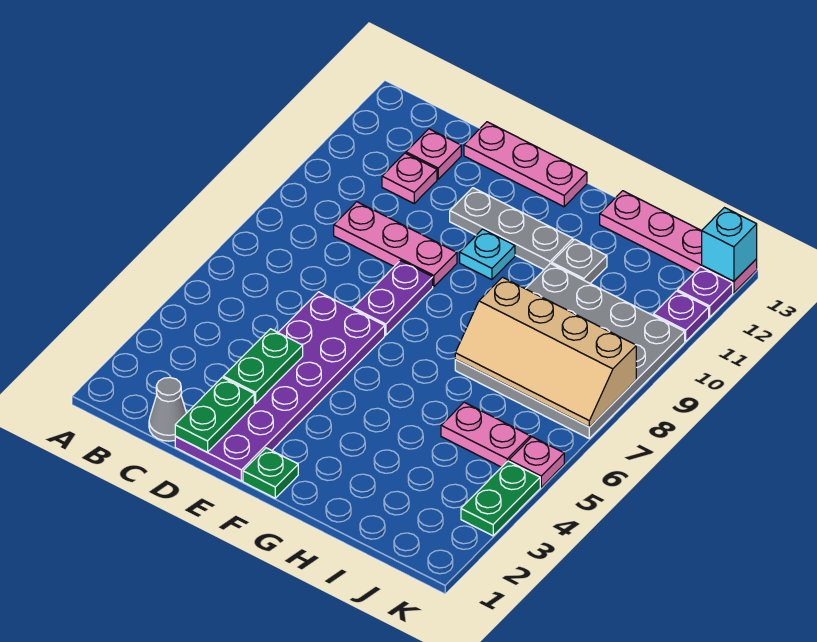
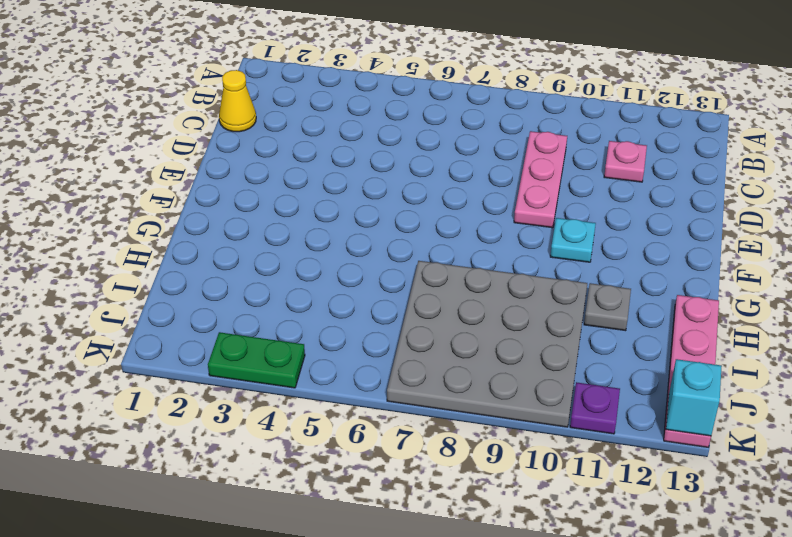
yellow 1x1 cone [219,70,256,132] -> grey 1x1 cone [149,377,186,441]
none -> pink 1x1 plate [406,129,461,179]
none -> purple 2x6 plate [175,292,385,481]
none -> pink 1x3 plate [464,122,587,207]

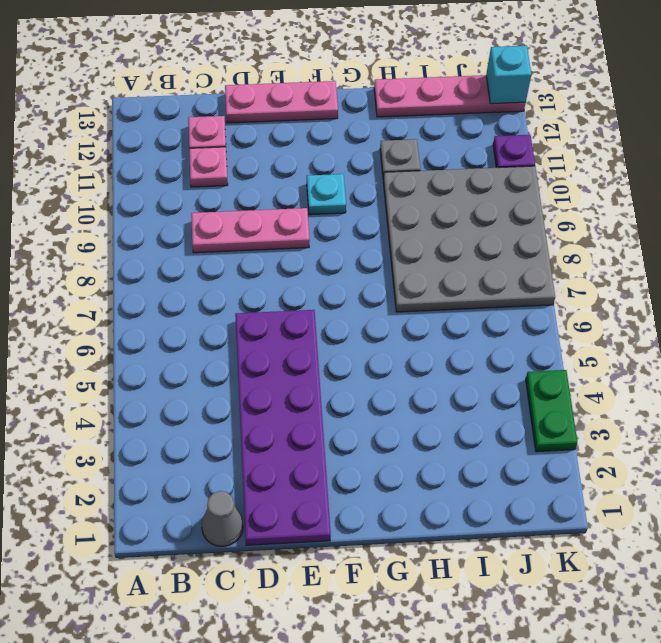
none -> purple 1x2 plate [354,261,433,335]
none -> grey 1x3 plate [450,188,573,269]
none -> green 1x1 plate [243,448,298,498]

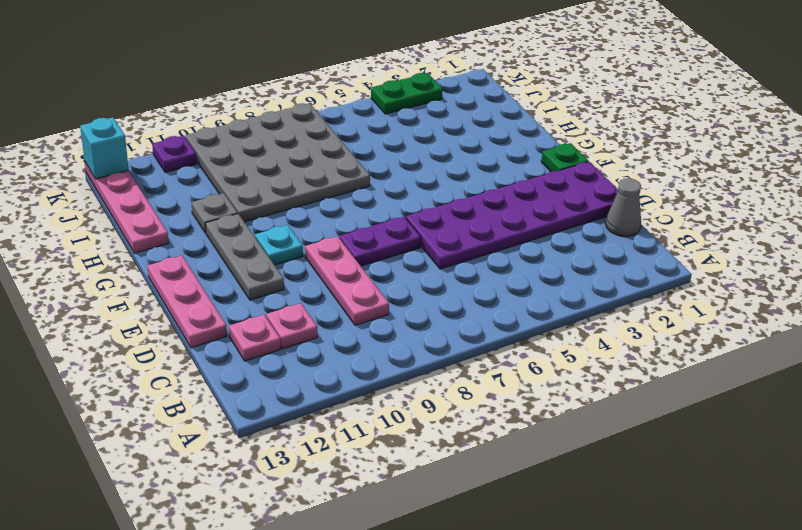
none -> pink 1x2 plate [441,402,530,467]
none -> pink 1x1 plate [509,437,564,487]
none -> purple 1x1 plate [678,267,733,317]

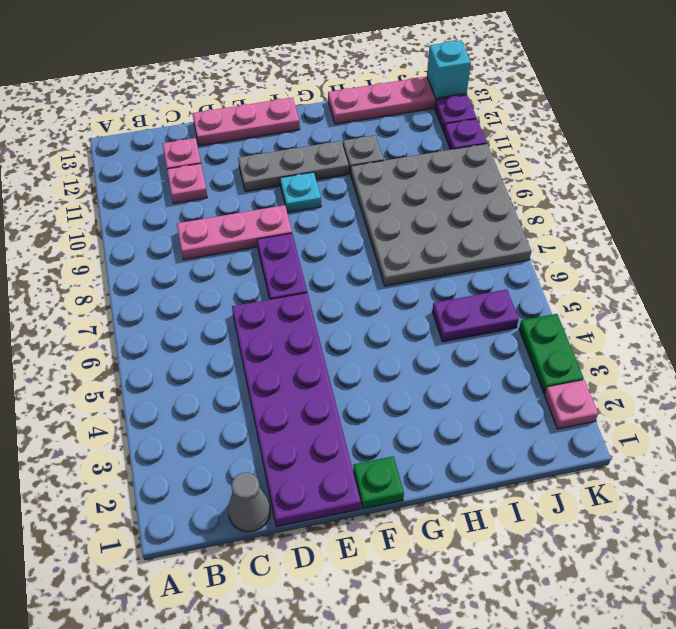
purple 1x2 plate [432,289,519,342] -> pink 1x2 plate [441,402,530,467]
pink 1x1 plate [545,380,598,429] -> pink 1x1 plate moved to [509,437,564,487]
none -> green 1x2 plate [175,377,254,452]
none -> green 1x2 plate [223,329,303,404]
none -> tan 2x4 slope [455,277,636,427]

